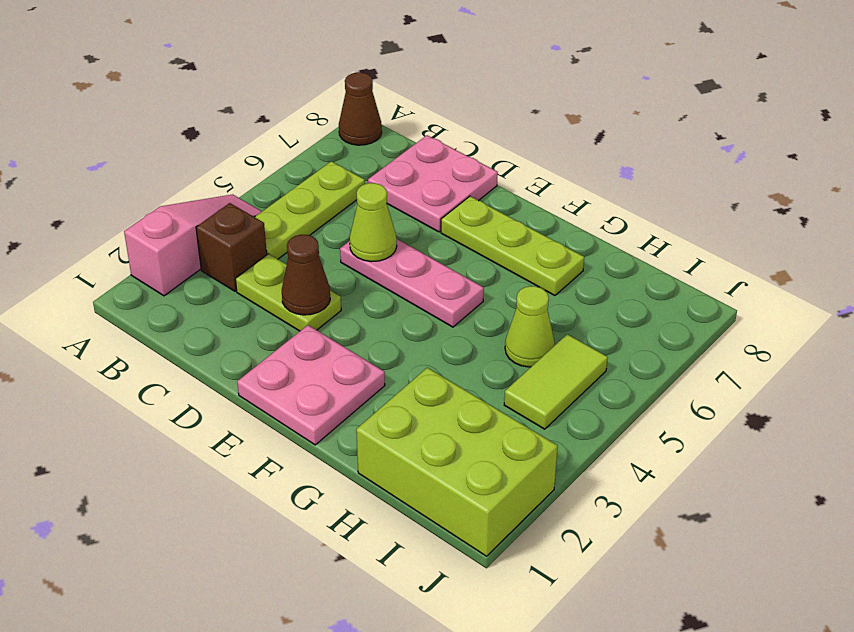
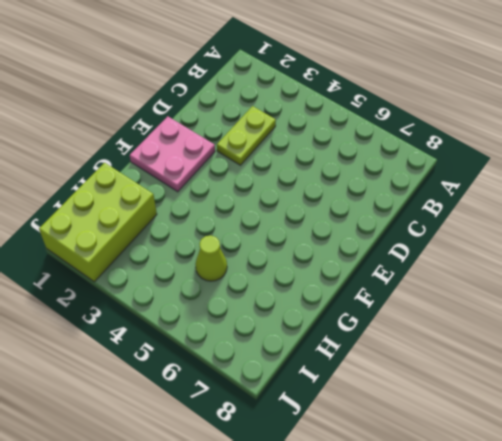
none -> pink 1x3 slope [124,194,262,296]
none -> brown 1x1 cone [339,72,382,145]
none -> brown 1x1 brick [196,203,267,291]

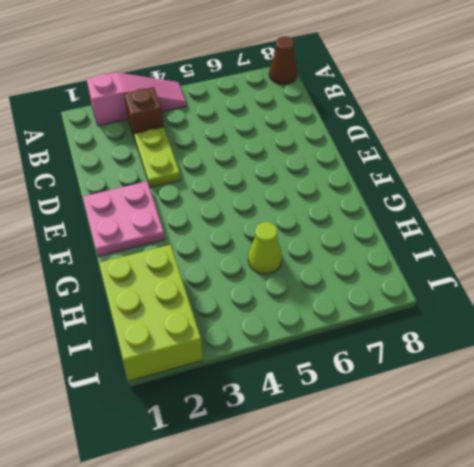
none -> lime 1x3 plate [255,161,365,259]
none -> pink 2x2 plate [368,135,498,232]
none -> pink 1x3 plate [340,239,484,327]

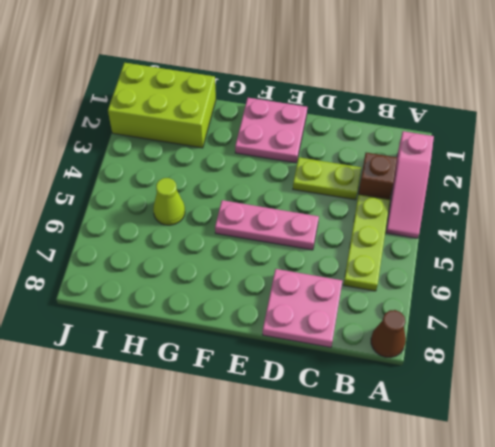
none -> lime 1x3 plate [441,196,584,295]
none -> lime 1x2 tile [504,334,608,429]
none -> brown 1x1 cone [282,235,330,315]

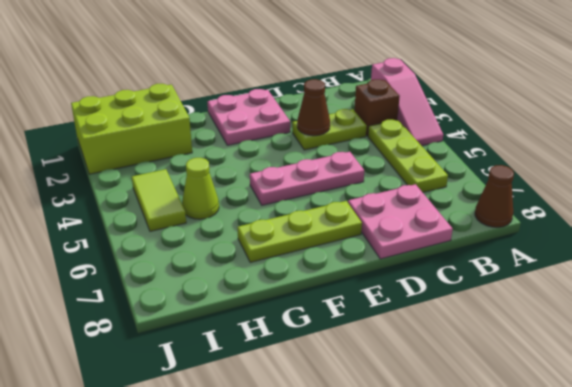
none -> lime 1x1 cone [350,183,397,262]

